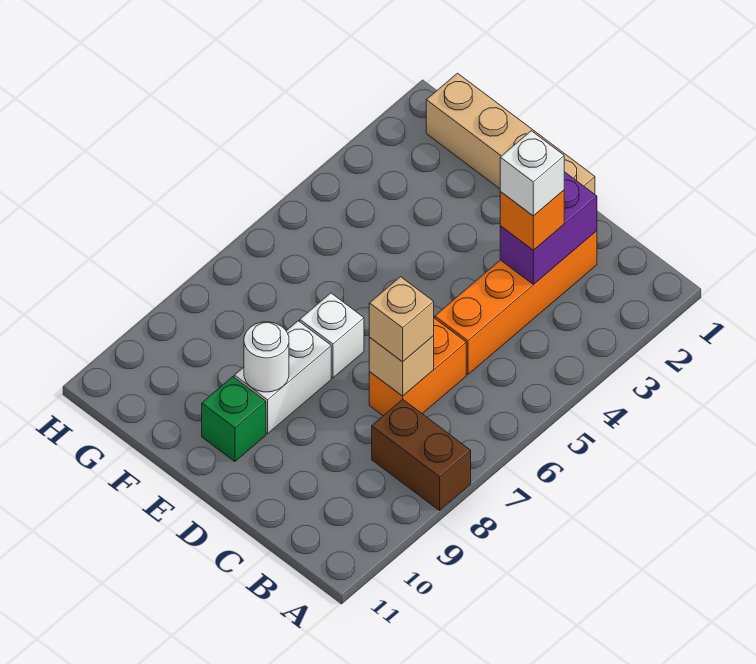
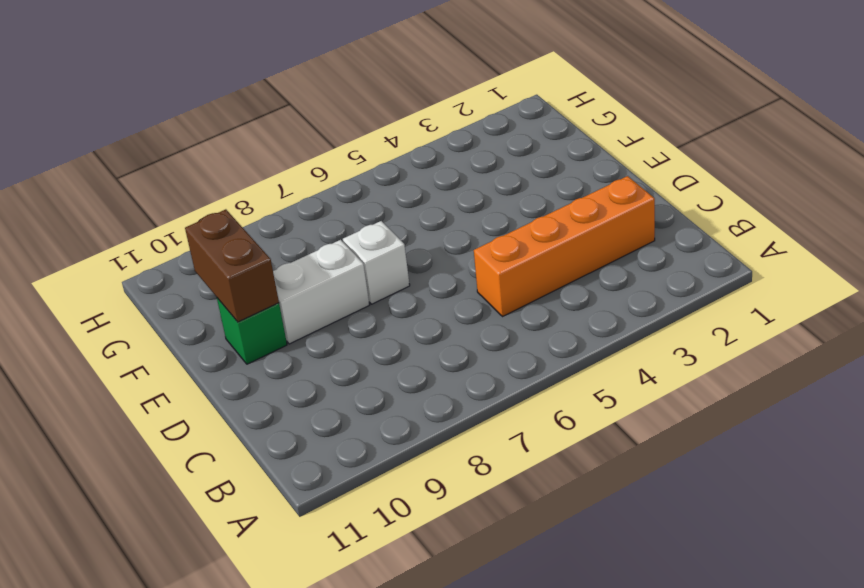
brown 1x2 brick [185,209,279,322] -> brown 1x2 brick moved to [372,399,471,511]
none -> orange 1x2 brick [369,318,466,416]
none -> tan 1x4 brick [426,73,595,194]
none -> purple 1x2 brick [500,172,597,285]

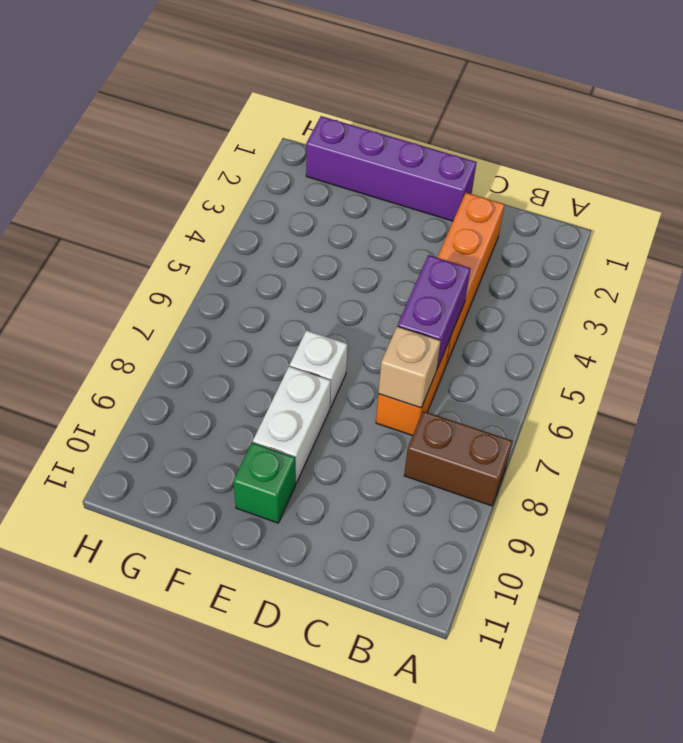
purple 1x2 brick [397,255,471,370] -> purple 1x2 brick moved to [500,172,597,285]
purple 1x4 brick [306,116,477,221] -> tan 1x4 brick [426,73,595,194]
none -> white 1x1 round brick [244,322,289,392]
none -> orange 1x1 brick [500,190,564,250]
none -> tan 1x1 brick [369,277,434,362]

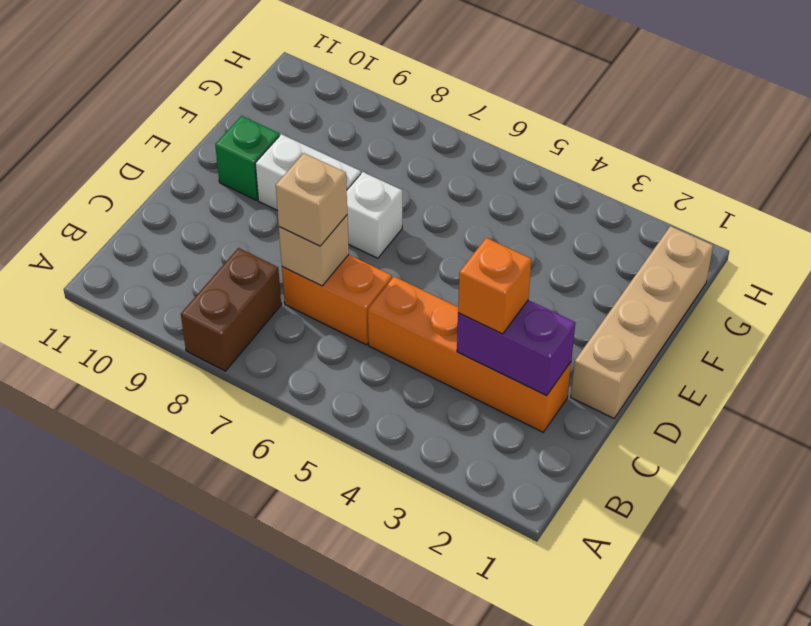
none -> white 1x1 round brick [244,322,289,392]
none -> white 1x1 brick [500,131,564,216]

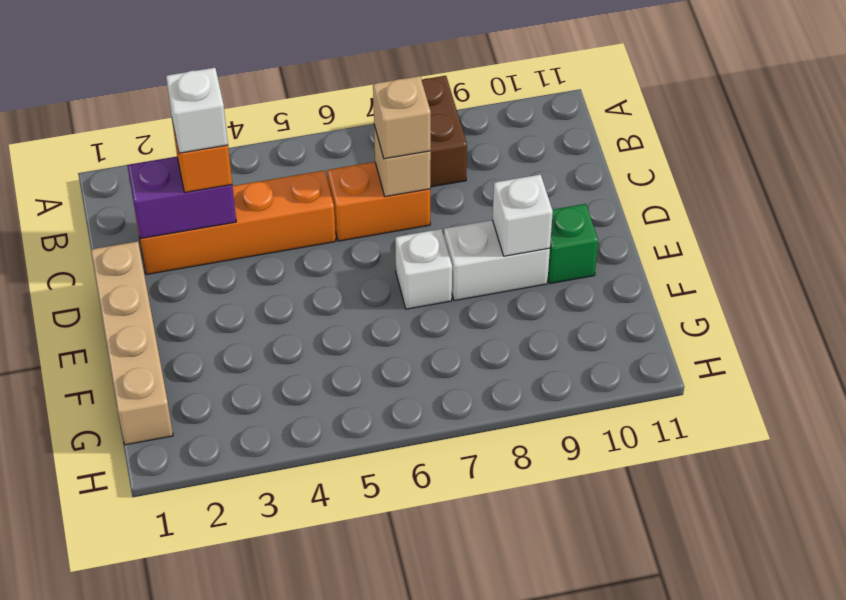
white 1x1 brick [492,174,553,256] -> white 1x1 round brick [244,322,289,392]

